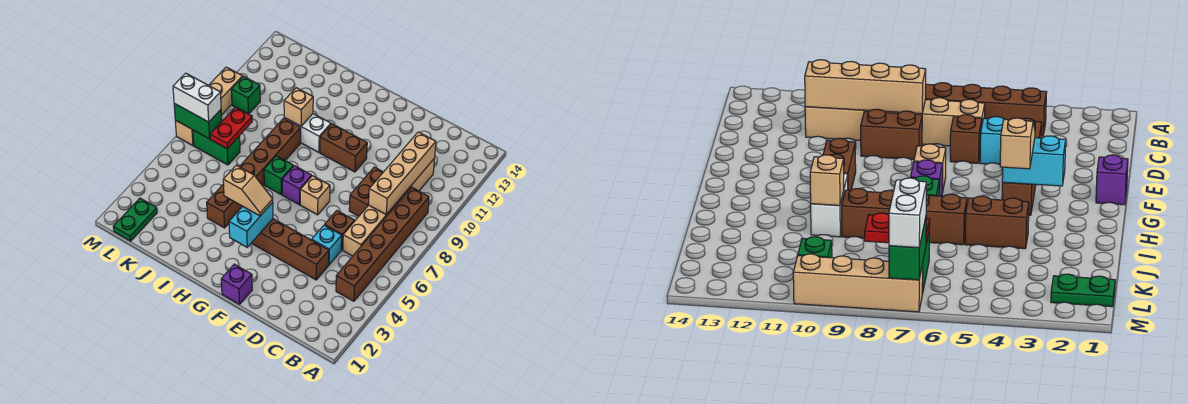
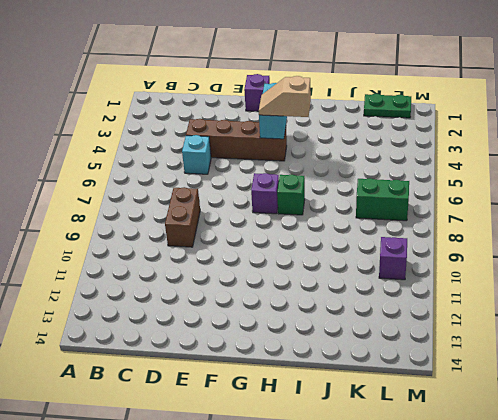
green 1x2 plate [364,94,411,118] -> green 1x2 plate turned to [113,198,157,241]
purple 1x1 brick [379,237,407,280] -> green 1x1 brick [231,76,260,114]
none -> brown 1x6 brick [336,187,429,301]
none -> tan 1x6 brick [343,158,435,256]
none -> brown 1x1 brick [325,211,354,250]

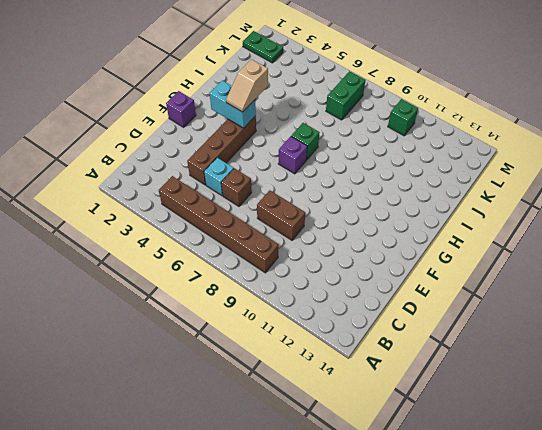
none -> tan 1x6 brick [343,158,435,256]
none -> tan 1x1 brick [300,176,330,215]
none -> brown 1x2 brick [320,124,367,172]

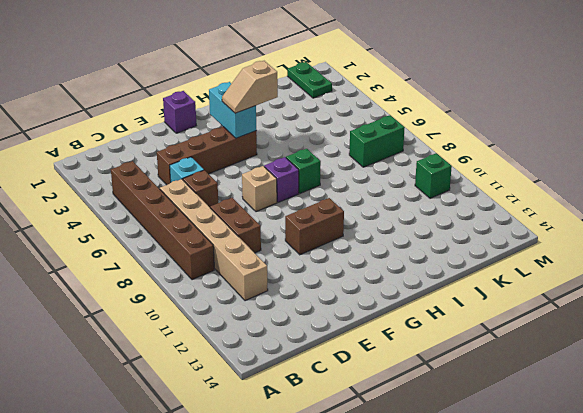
none -> white 1x2 brick [284,114,331,152]
none -> brown 1x2 brick [207,184,242,228]
none -> brown 1x4 brick [239,118,301,186]

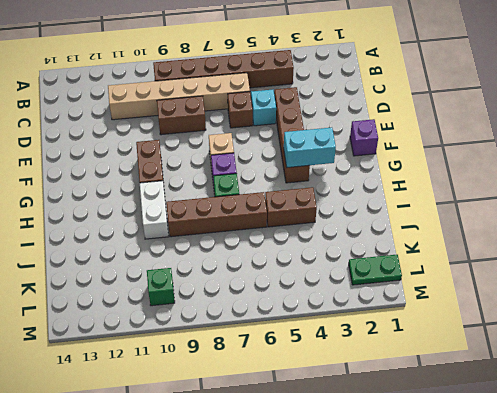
none -> green 1x2 brick [193,130,240,165]
none -> tan 1x4 brick [175,67,243,146]
none -> tan 1x4 brick [369,132,436,215]

